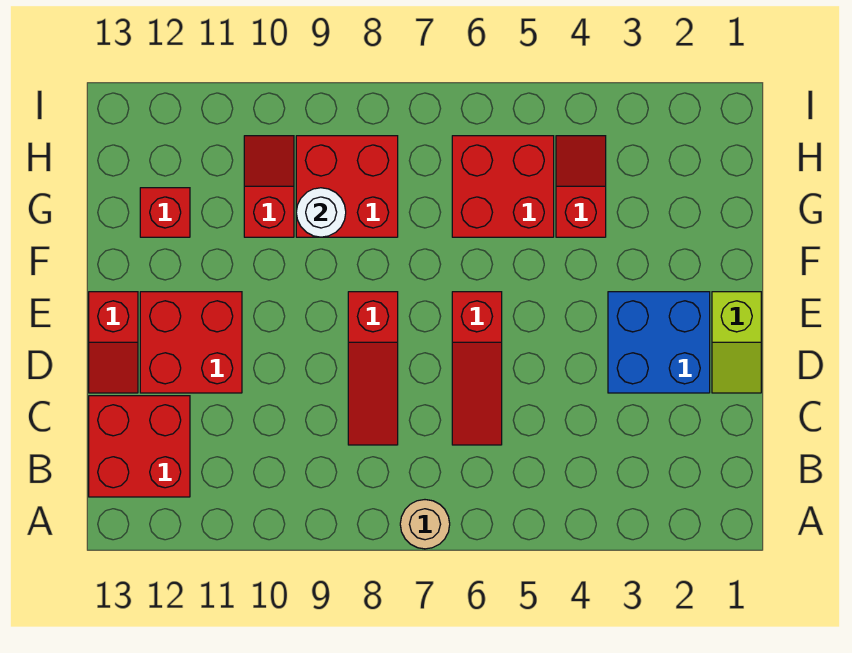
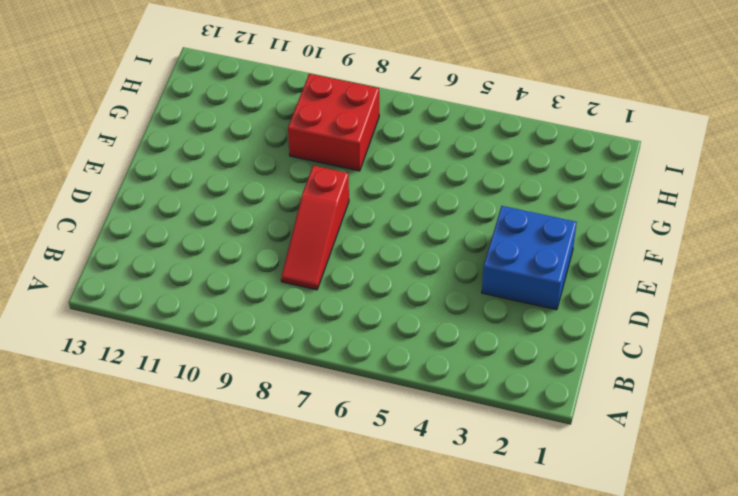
none -> tan 1x1 round brick [400,500,450,549]
none -> red 2x2 brick [89,396,190,497]
none -> red 1x3 slope [452,292,502,445]

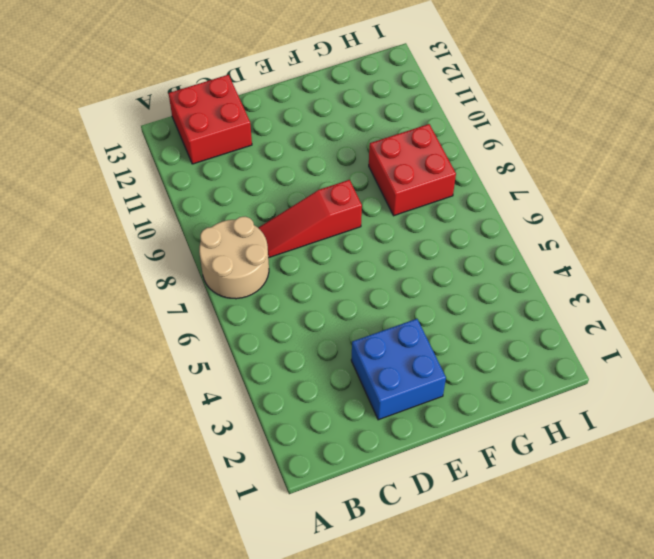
tan 2x2 round brick [199,217,269,299] -> tan 1x1 round brick [400,500,450,549]
none -> red 1x3 slope [452,292,502,445]
none -> lime 1x2 slope [712,292,761,393]
none -> red 2x2 brick [140,292,242,393]

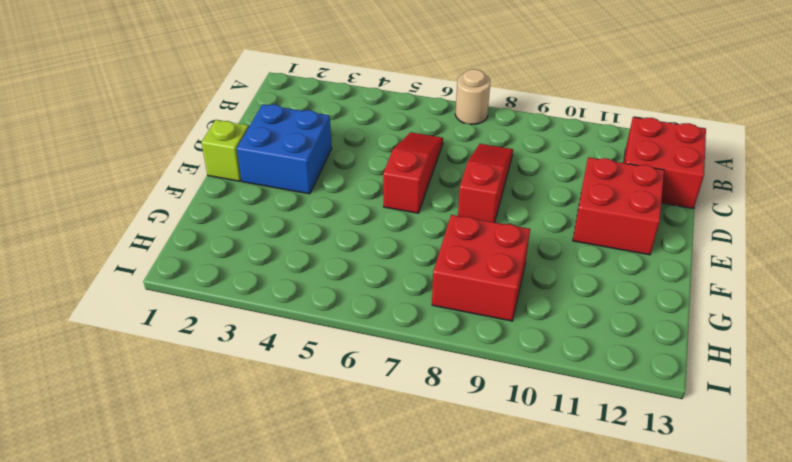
none -> red 1x2 slope [89,292,138,393]
none -> red 1x2 slope [556,136,606,237]
none -> red 2x2 brick [452,136,554,237]

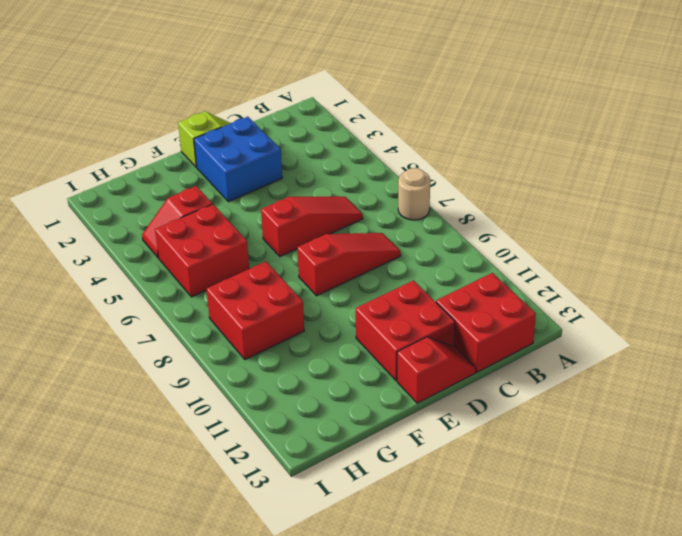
none -> red 1x2 slope [244,136,294,237]
none -> red 1x1 brick [140,188,190,237]
none -> white 1x1 round brick [296,188,346,237]

